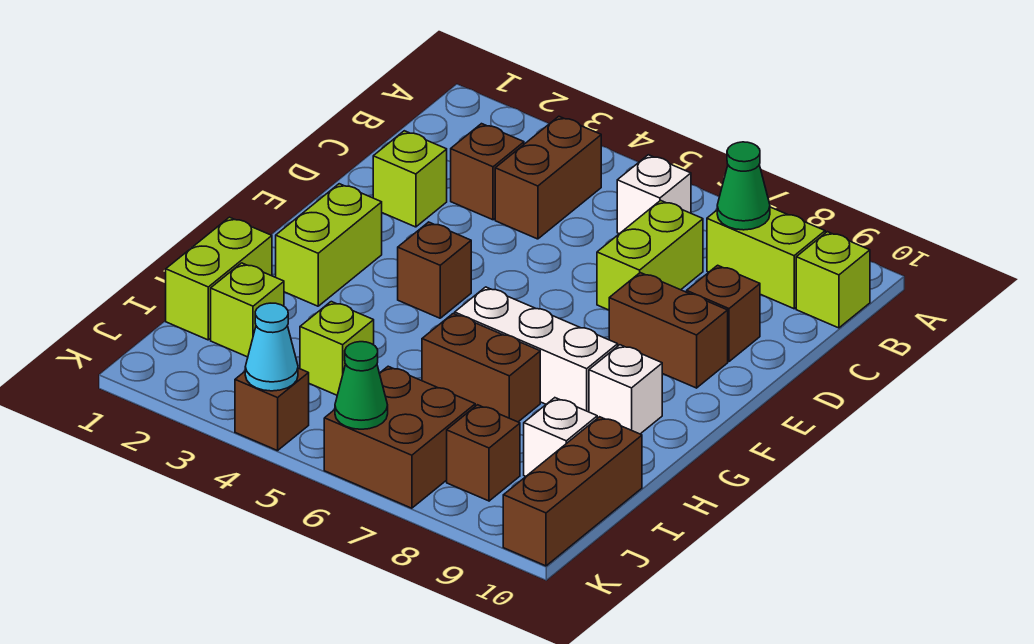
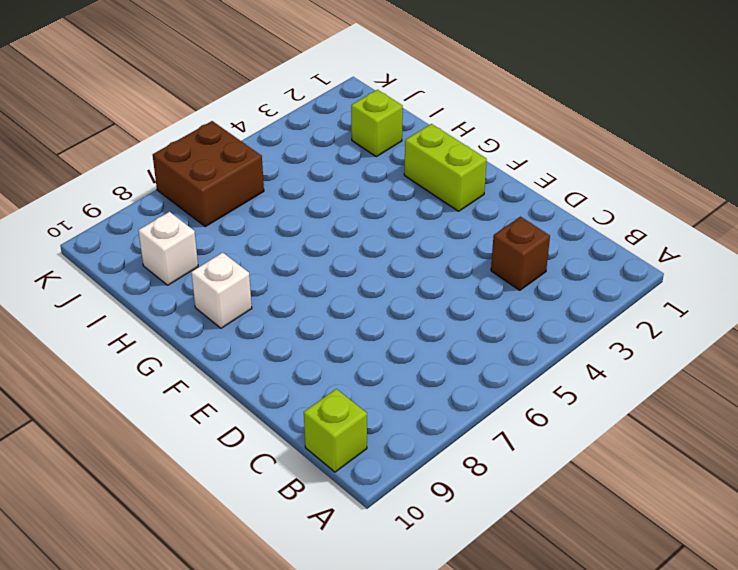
none -> brown 1x2 brick [495,116,601,239]
none -> white 1x1 brick [617,155,691,234]
none -> lime 1x2 brick [707,207,825,309]

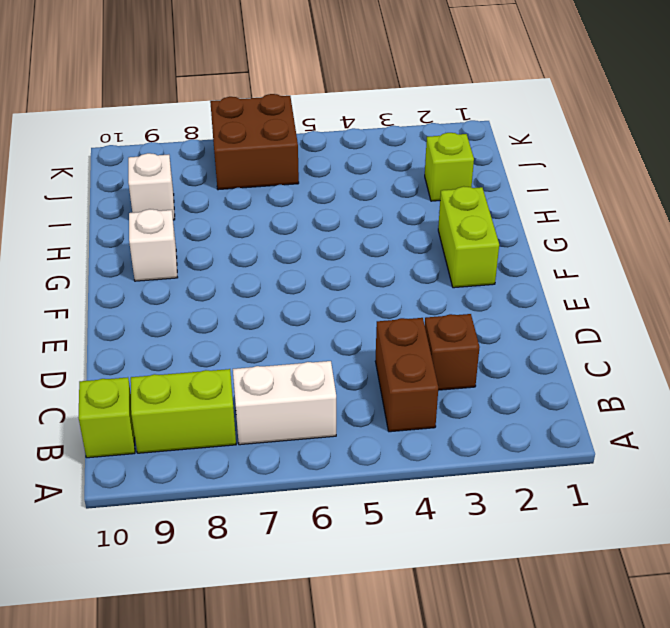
white 1x2 brick [233,361,336,445] -> white 1x1 brick [617,155,691,234]
none -> lime 1x2 brick [597,200,703,310]
none -> lime 1x1 brick [373,131,447,227]
none -> brown 1x1 brick [687,265,760,361]

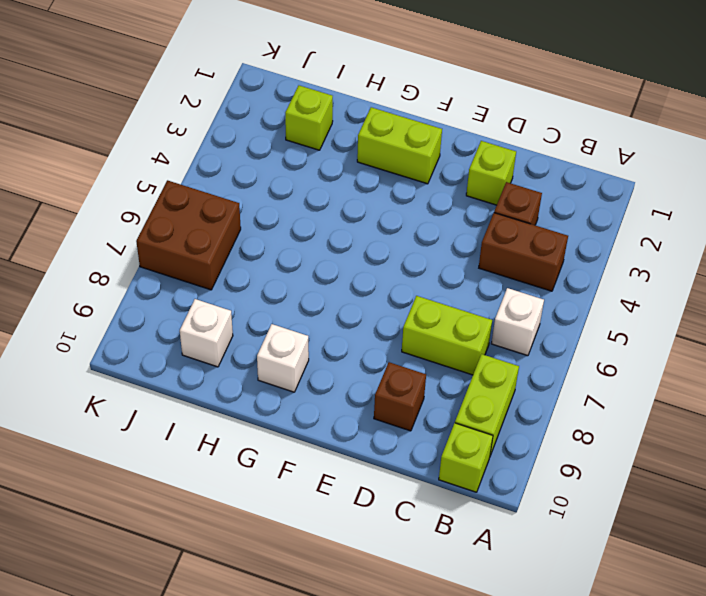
none -> brown 1x2 brick [609,273,728,388]
none -> brown 1x1 brick [398,222,471,318]
none -> white 1x3 brick [455,287,618,412]

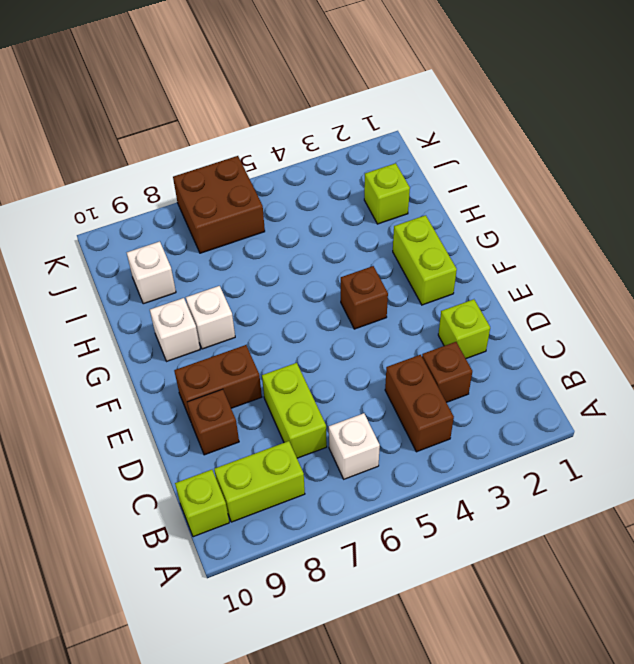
white 1x1 brick [186,286,235,349] -> white 1x3 brick [455,287,618,412]
none -> lime 1x2 brick [166,217,272,340]
none -> brown 1x2 brick [422,314,540,422]
none -> lime 1x1 brick [300,302,374,395]

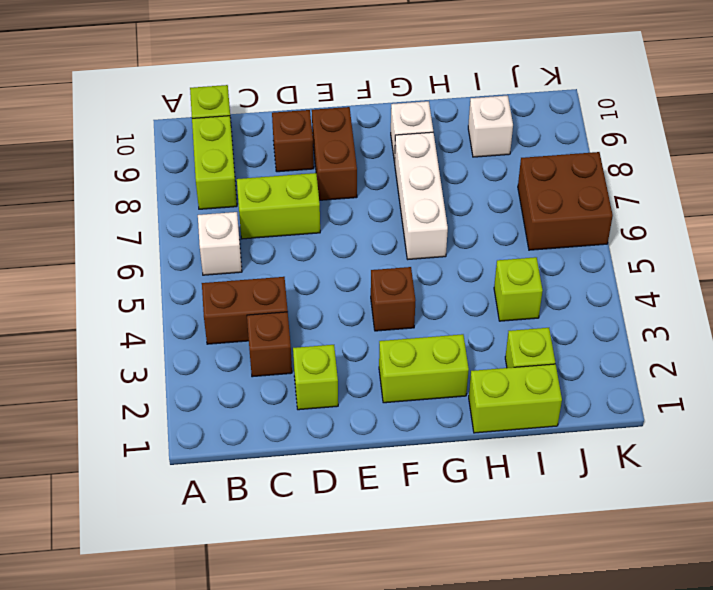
none -> brown 1x2 brick [422,314,540,422]
none -> brown 1x3 brick [503,417,642,566]
none -> brown 1x1 brick [447,405,520,501]

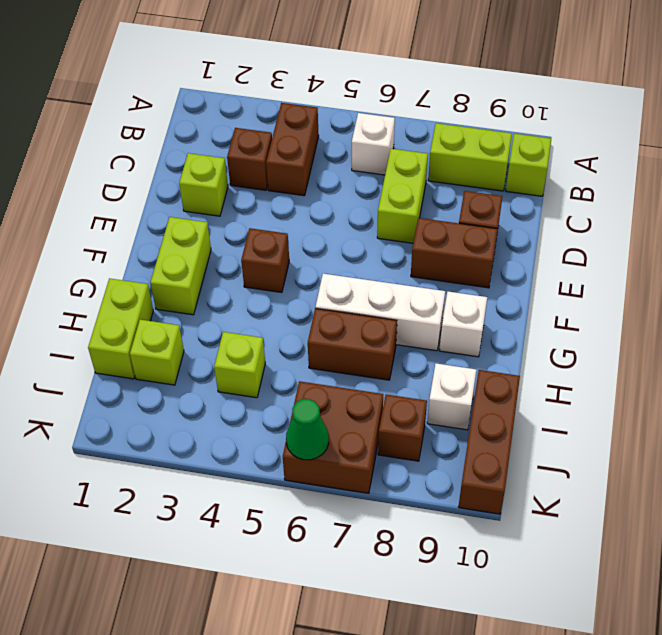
none -> brown 1x1 brick [235,368,309,451]
none -> green 1x1 cone [717,142,770,230]
none -> cyan 1x1 cone [245,303,298,391]

